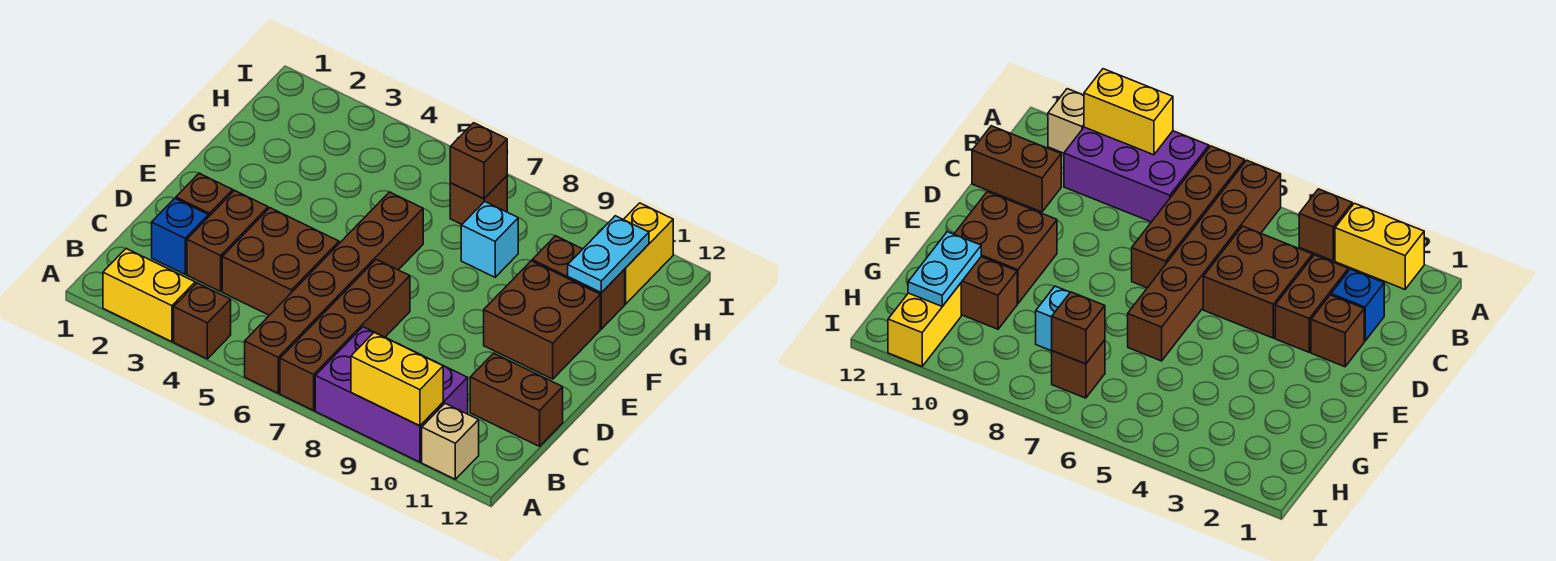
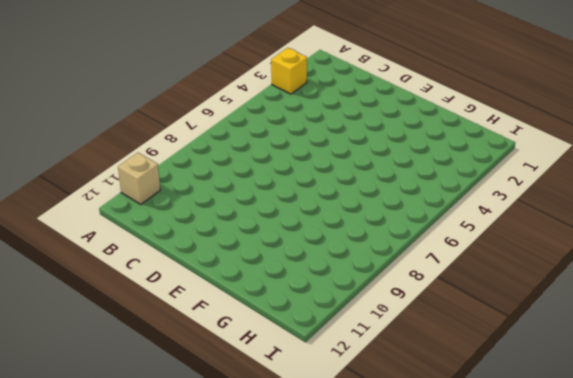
yellow 1x1 brick [271,48,307,94] -> yellow 1x2 brick [103,249,195,342]
none -> brown 1x1 brick [174,283,231,359]
none -> brown 1x6 brick [245,192,423,393]
none -> brown 1x4 brick [280,259,410,410]

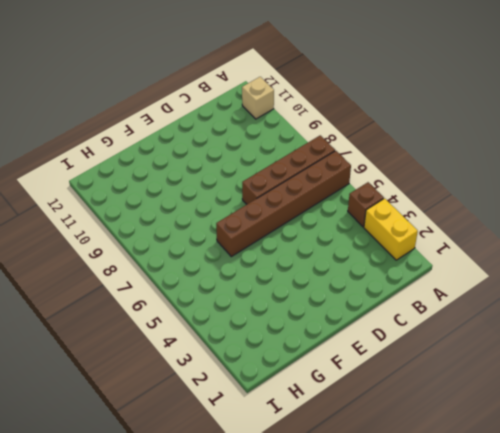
none -> purple 2x3 brick [315,327,468,462]
none -> blue 1x1 brick [152,198,208,274]
none -> brown 1x2 brick [187,190,268,292]

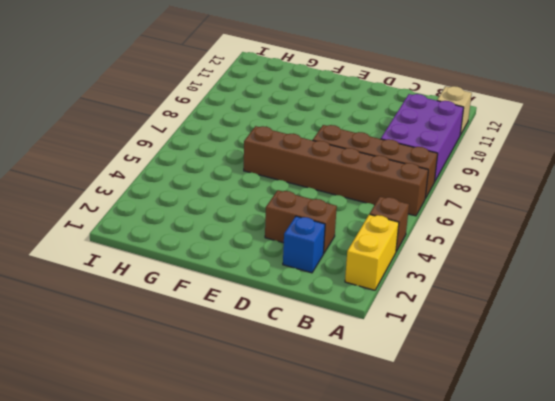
none -> brown 2x2 brick [222,208,339,315]
none -> brown 1x2 brick [470,353,563,446]
none -> brown 1x1 brick [176,173,233,217]

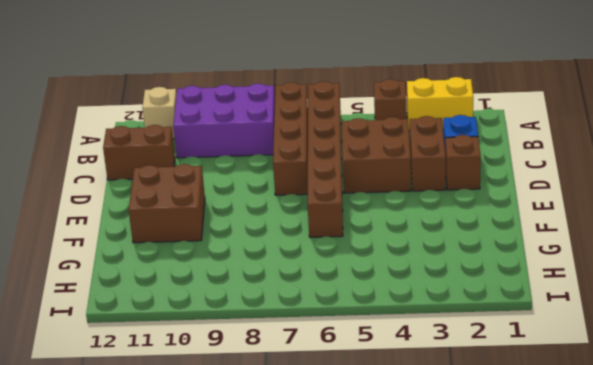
none -> cyan 1x1 brick [461,201,518,277]
none -> brown 1x2 brick [532,236,625,329]
none -> brown 1x1 brick [450,176,507,224]

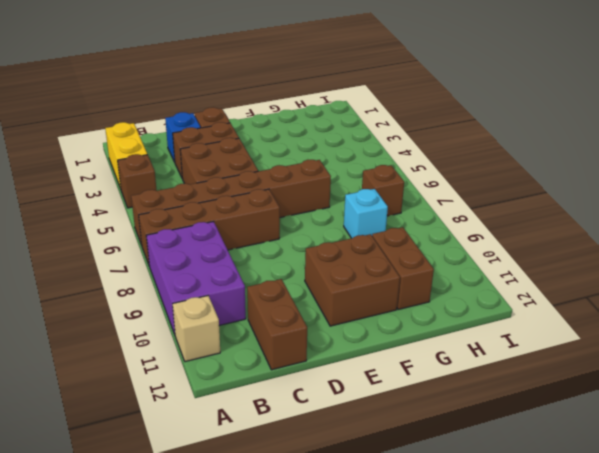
none -> yellow 1x2 brick [623,203,673,304]
none -> yellow 1x2 brick [351,332,443,426]
none -> cyan 1x2 plate [568,216,649,293]

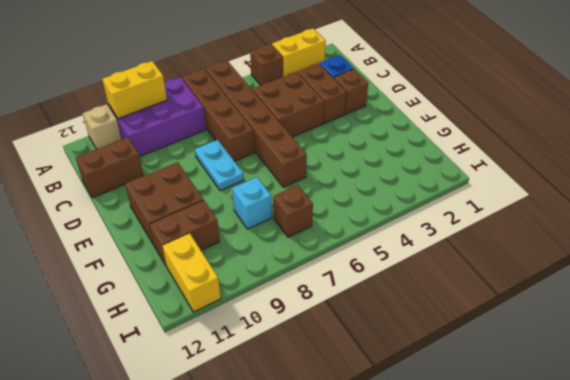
cyan 1x2 plate [195,140,244,191] -> cyan 1x2 plate moved to [568,216,649,293]
none -> brown 1x1 brick [450,123,507,199]

